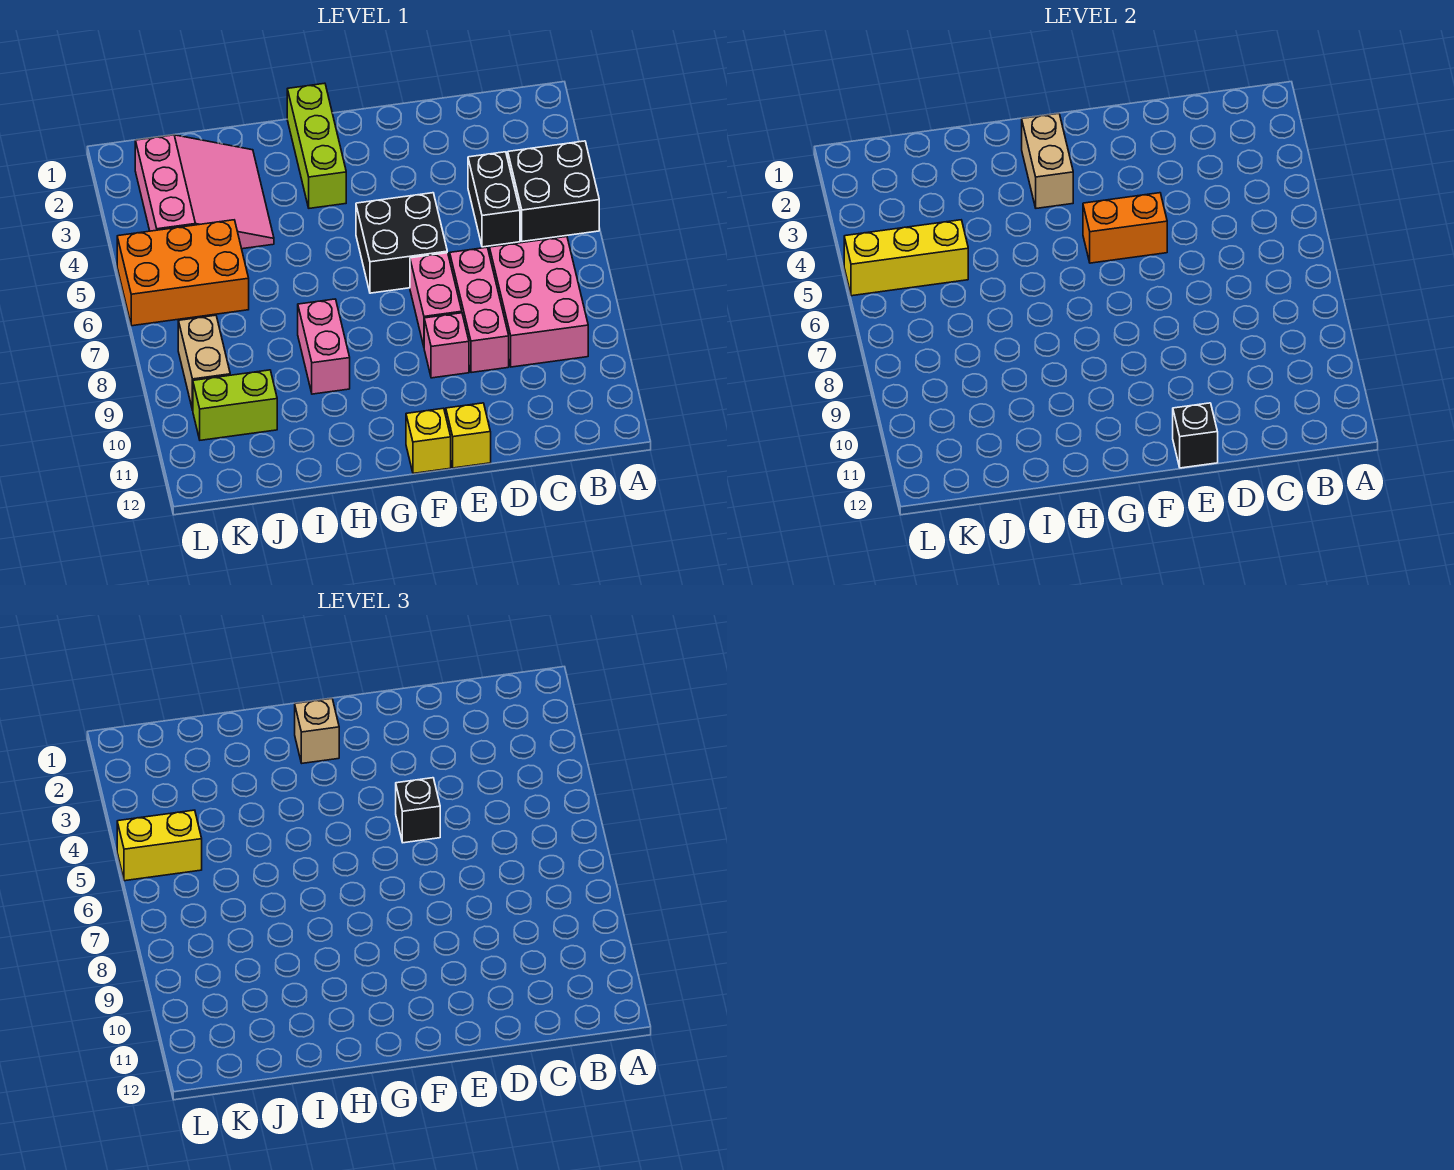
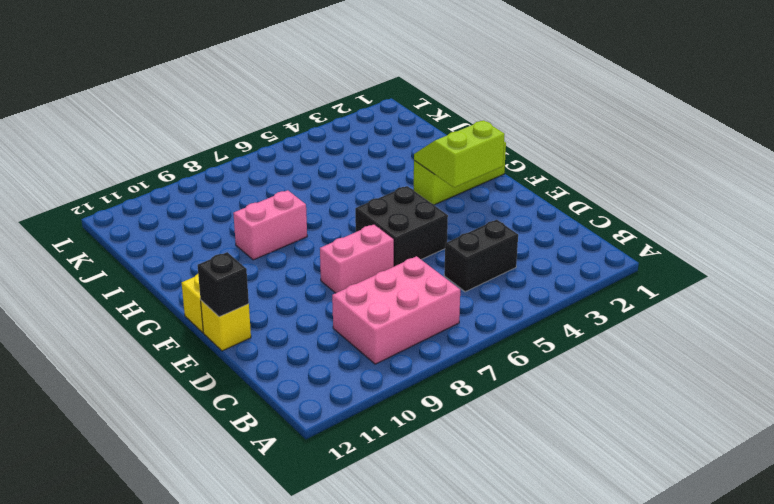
lime 2x2 slope [414,120,505,188] -> tan 1x2 brick [1022,113,1073,208]
none -> black 2x2 brick [508,141,599,242]
none -> pink 1x3 brick [450,247,509,373]
none -> pink 1x1 brick [424,313,469,378]

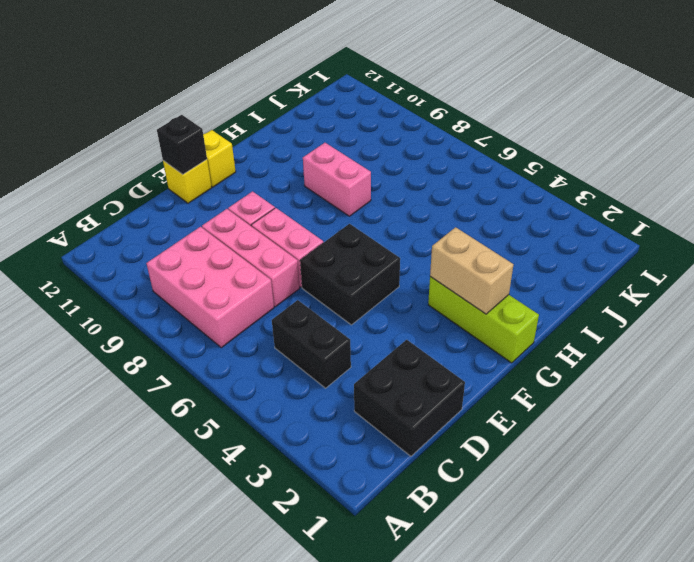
black 2x2 brick [354,340,465,456] -> black 2x2 brick moved to [508,141,599,242]
none -> pink 3x3 slope [135,135,274,249]
none -> orange 2x3 brick [117,220,249,326]
none -> lime 1x2 brick [193,370,277,440]

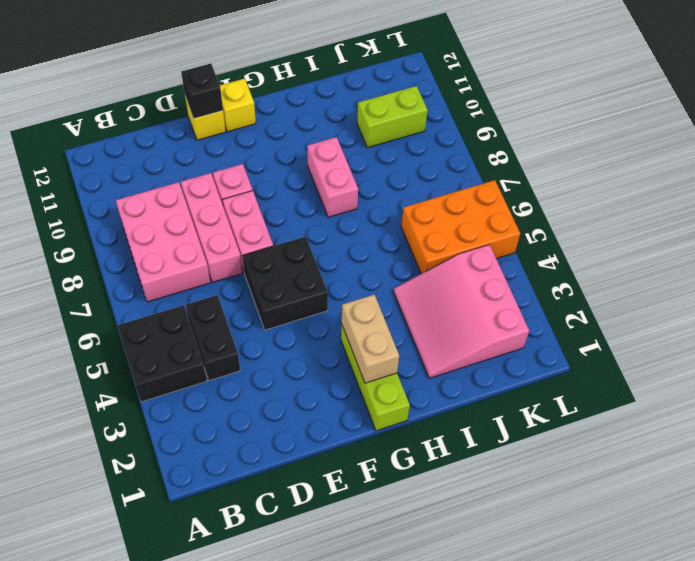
none -> tan 1x2 brick [178,315,230,410]
none -> orange 1x2 brick [1083,193,1167,263]
none -> yellow 1x3 brick [844,220,968,296]

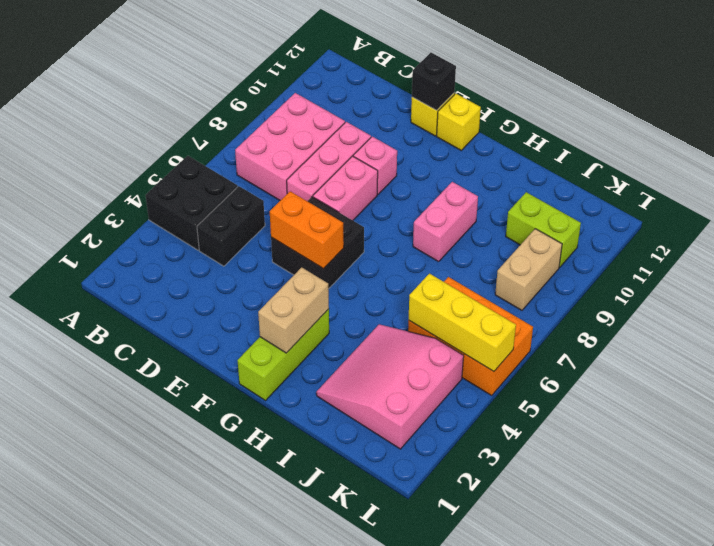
none -> black 1x1 brick [396,778,440,843]
none -> tan 1x1 brick [295,698,339,763]
none -> yellow 1x2 brick [117,810,202,881]

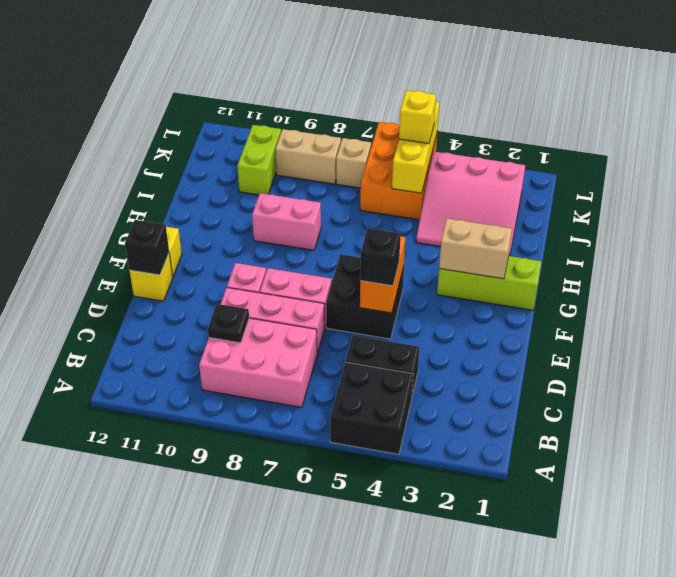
black 1x1 plate [208,304,249,343] -> none
yellow 1x1 brick [399,90,436,143] -> yellow 1x2 brick [117,810,202,881]
tan 1x1 brick [336,138,371,188] -> tan 1x1 brick moved to [295,698,339,763]

